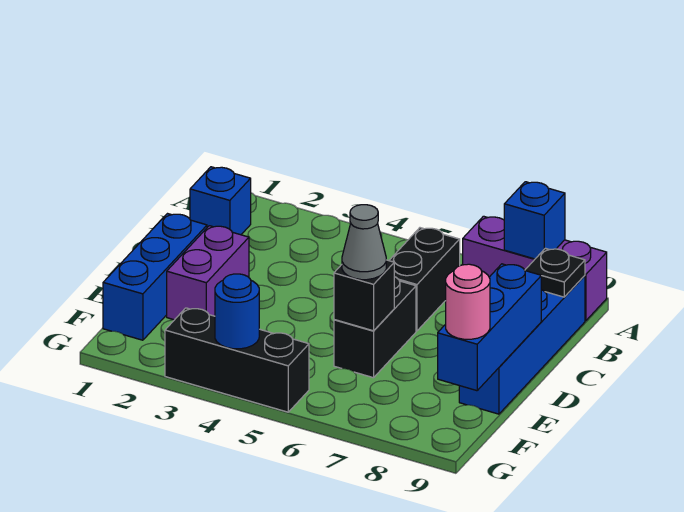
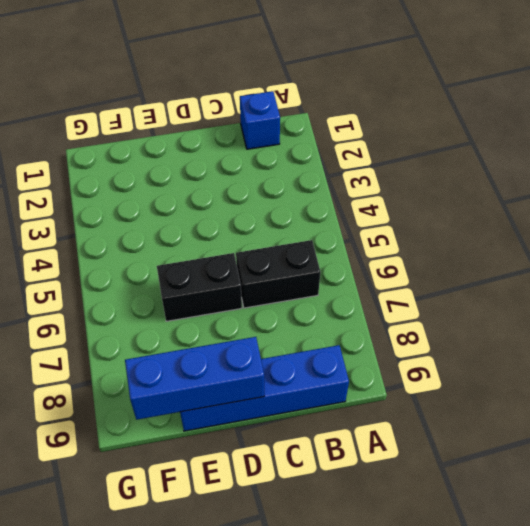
none -> purple 1x3 brick [463,216,607,321]
none -> blue 1x3 brick [103,214,207,340]
none -> purple 1x2 brick [167,226,249,320]

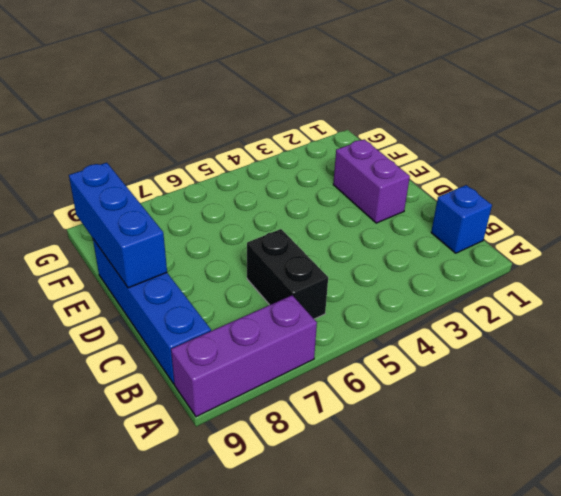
none -> blue 1x3 brick [103,214,207,340]
none -> black 1x2 brick [334,277,416,378]
none -> black 1x3 brick [165,308,309,412]

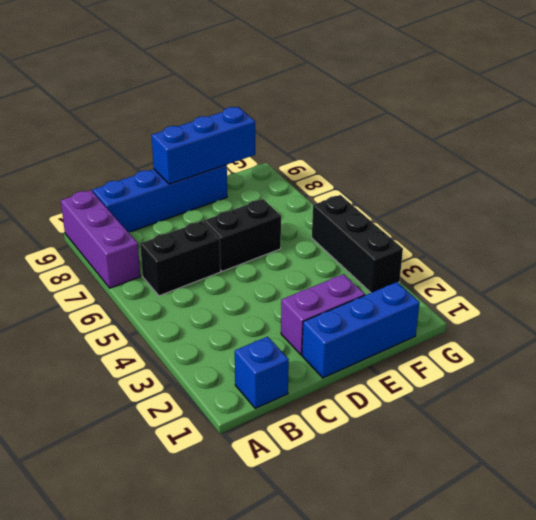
none -> blue 1x1 brick [504,182,565,259]
none -> black 1x1 plate [525,248,585,297]
none -> black 1x1 brick [334,260,394,331]

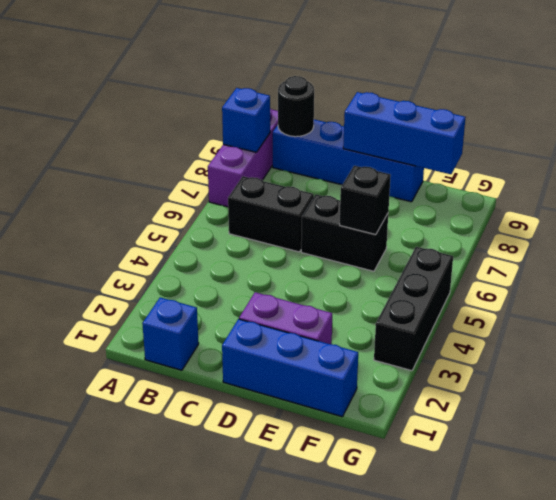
black 1x1 round brick [278,76,314,137] -> black 1x1 plate [525,248,585,297]
none -> blue 1x1 round brick [215,274,259,349]
none -> grey 1x1 cone [342,205,386,280]
none -> pink 1x1 round brick [446,264,490,339]

